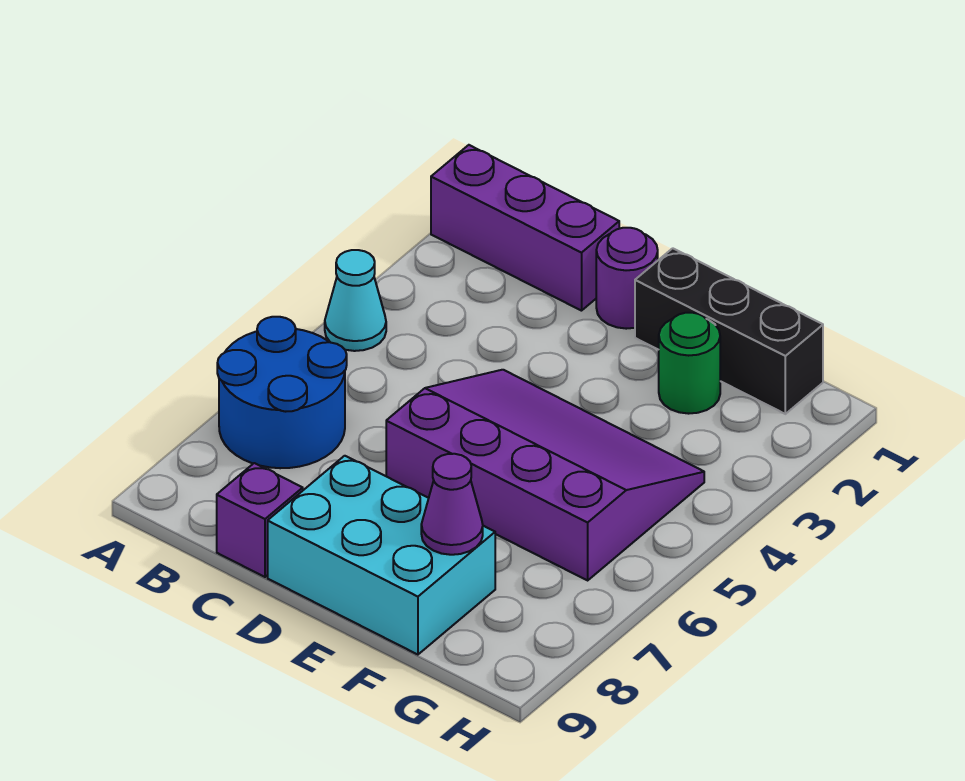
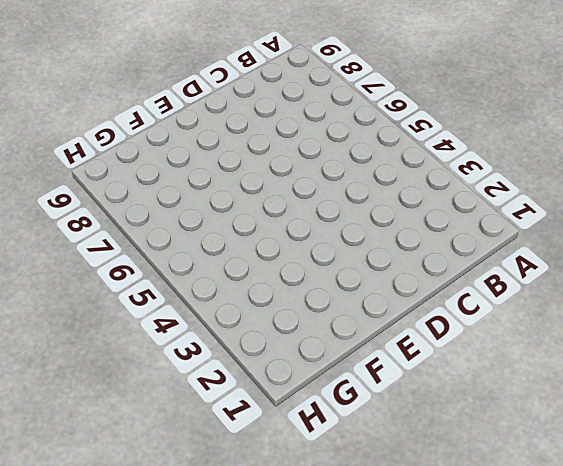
none -> purple 1x3 brick [431,145,619,311]
none -> cyan 1x1 cone [325,250,386,351]

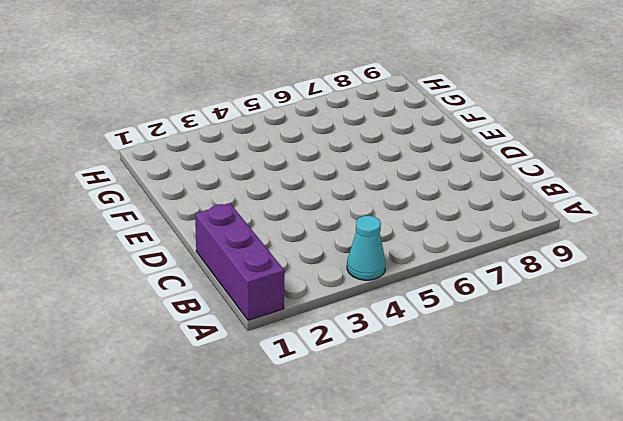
none -> blue 2x2 round brick [217,317,347,468]
none -> purple 1x1 brick [217,463,303,577]

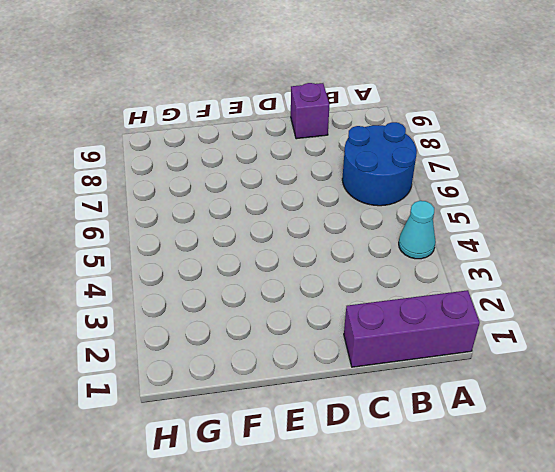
none -> purple 1x1 round brick [596,228,658,329]
none -> purple 3x4 slope [386,370,704,580]

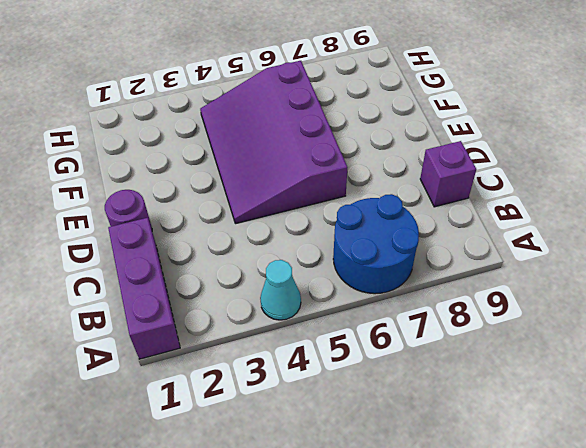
none -> cyan 2x3 brick [268,456,495,655]
none -> black 1x3 brick [635,248,823,414]

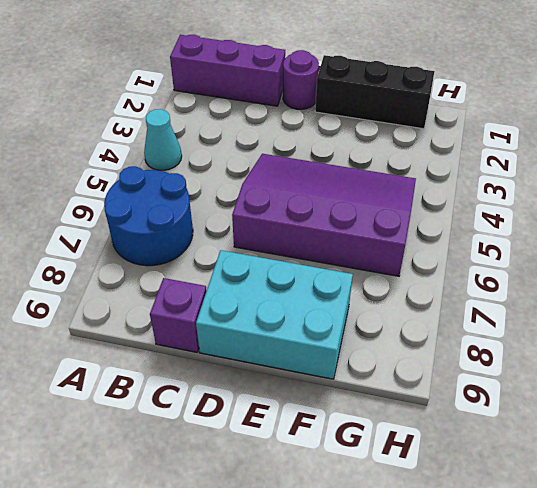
none -> green 1x1 round brick [659,313,720,414]
none -> purple 1x1 cone [421,454,483,555]

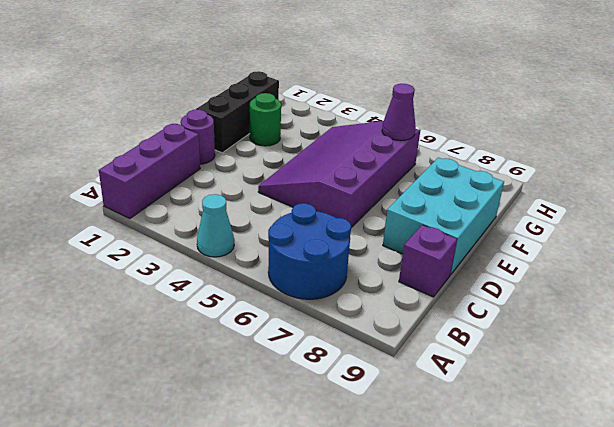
purple 1x1 cone [382,84,416,141] -> purple 1x1 cone moved to [421,454,483,555]

